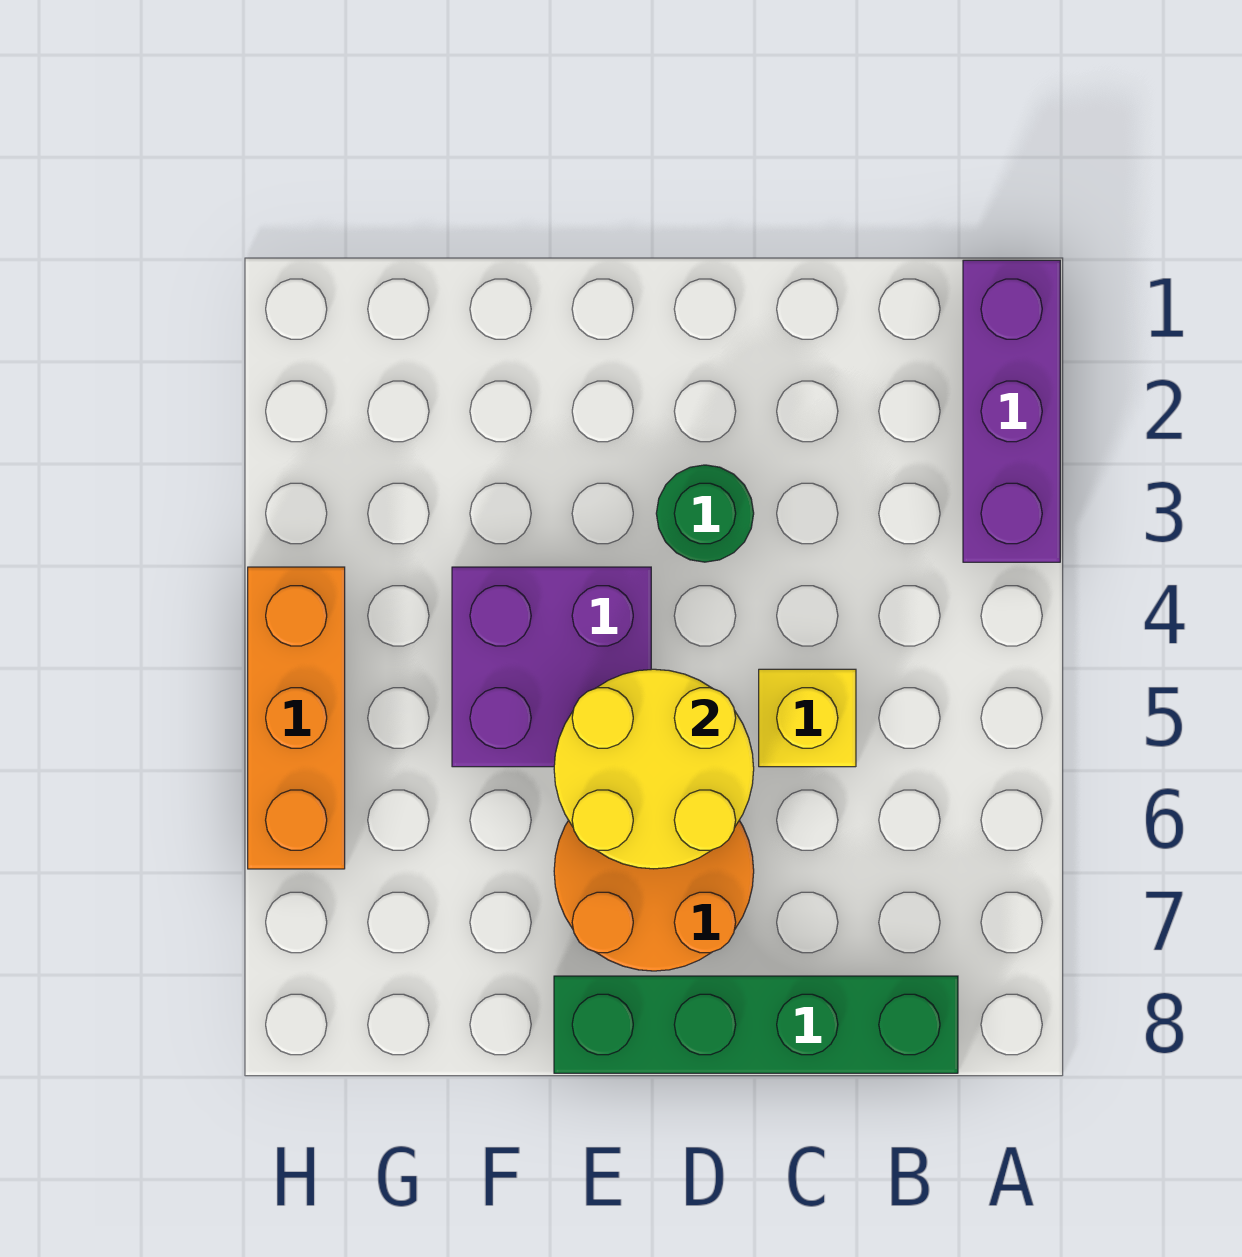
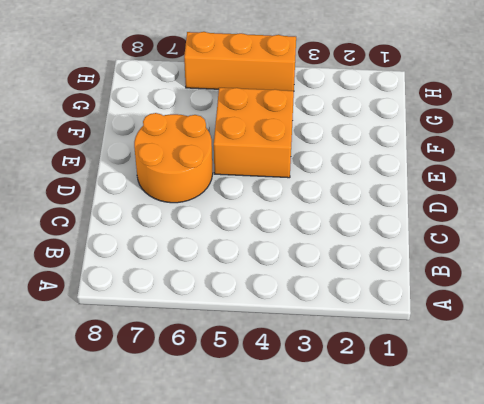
orange 2x2 brick [214,88,294,178] -> purple 2x2 brick [452,567,651,767]
none -> purple 1x3 brick [963,260,1060,562]
none -> green 1x4 brick [554,976,958,1073]

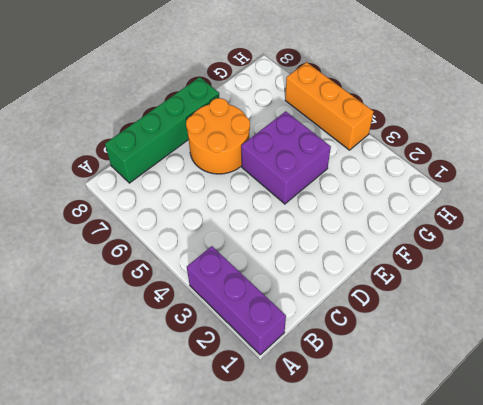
none -> yellow 1x1 brick [759,669,856,767]
none -> green 1x1 round brick [656,465,754,562]

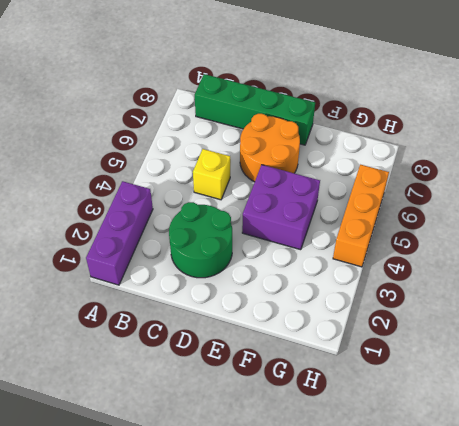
green 2x2 round brick [169,202,232,278] -> green 1x1 round brick [656,465,754,562]
none -> yellow 2x2 round brick [554,669,754,869]

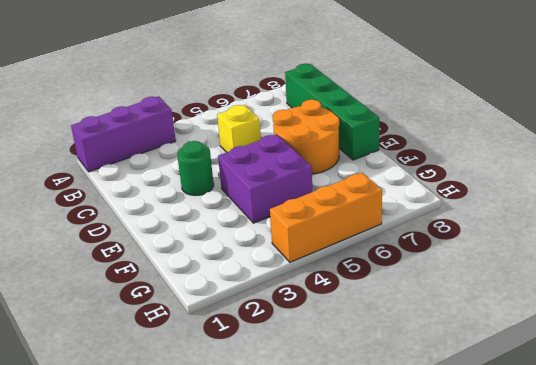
none -> yellow 2x2 round brick [554,669,754,869]

